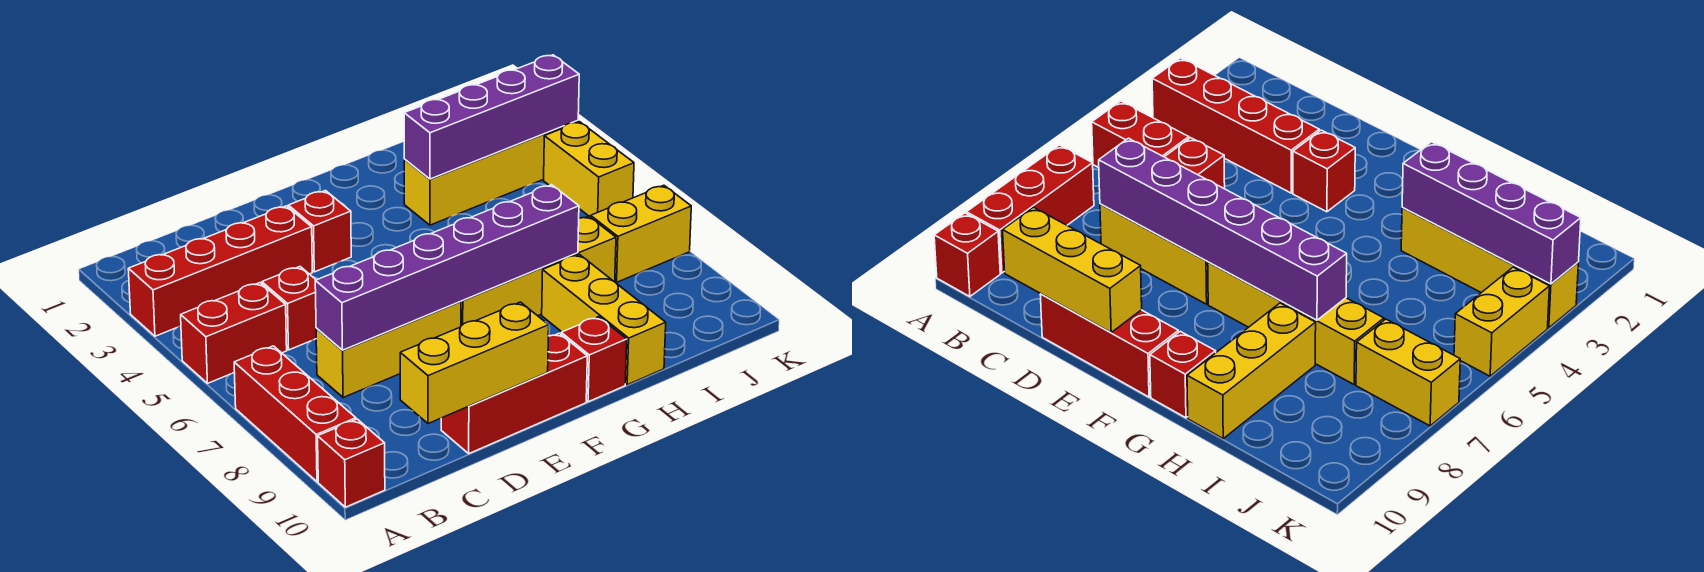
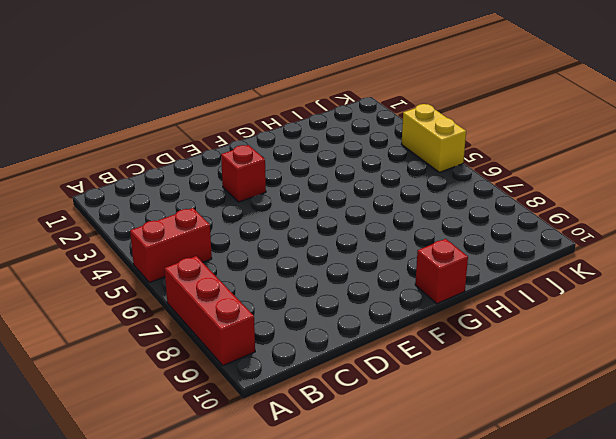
none -> red 1x4 brick [128,206,312,336]
none -> red 1x1 brick [318,419,385,507]
none -> red 1x1 brick [262,267,316,350]

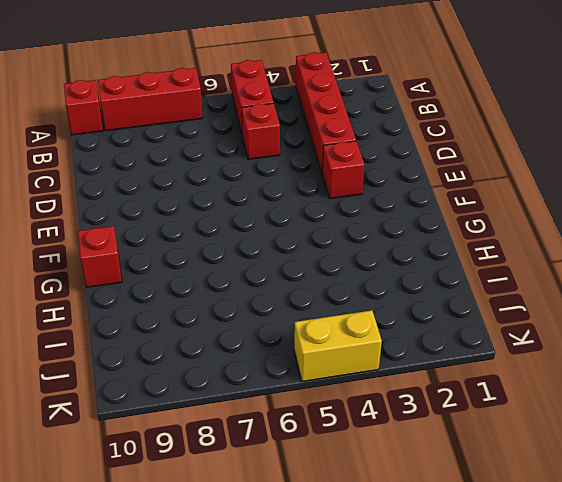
none -> yellow 1x3 brick [316,302,461,398]
none -> red 1x3 brick [441,333,587,453]
none -> yellow 1x4 brick [461,216,616,326]

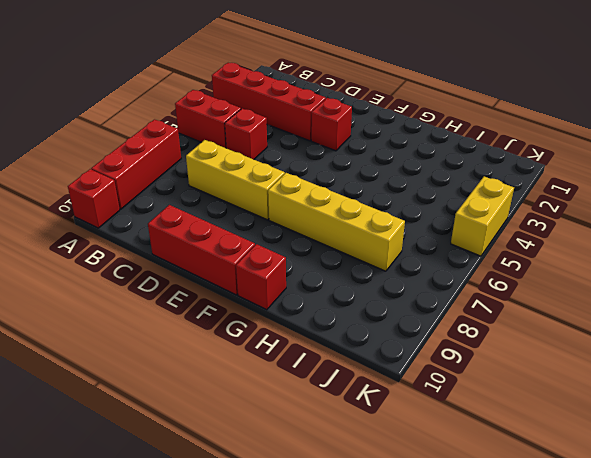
none -> yellow 1x4 brick [404,120,578,225]
none -> yellow 1x3 brick [542,254,666,385]
none -> yellow 1x2 brick [591,185,691,282]

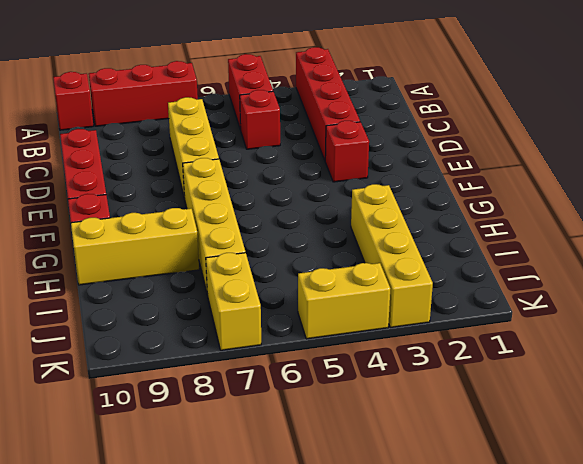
none -> purple 1x6 brick [315,185,579,350]
none -> yellow 1x3 brick [400,302,549,424]
none -> purple 1x4 brick [404,55,579,179]

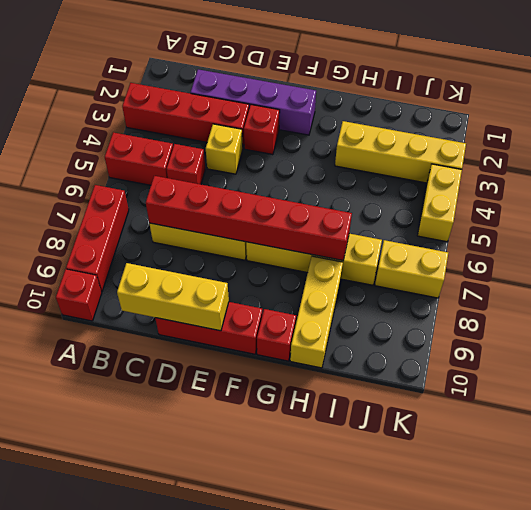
purple 1x4 brick [191,69,316,135] -> purple 1x4 brick moved to [404,55,579,179]
red 1x6 brick [146,176,352,260] -> purple 1x6 brick [315,185,579,350]
yellow 1x1 brick [206,124,243,174] -> none

